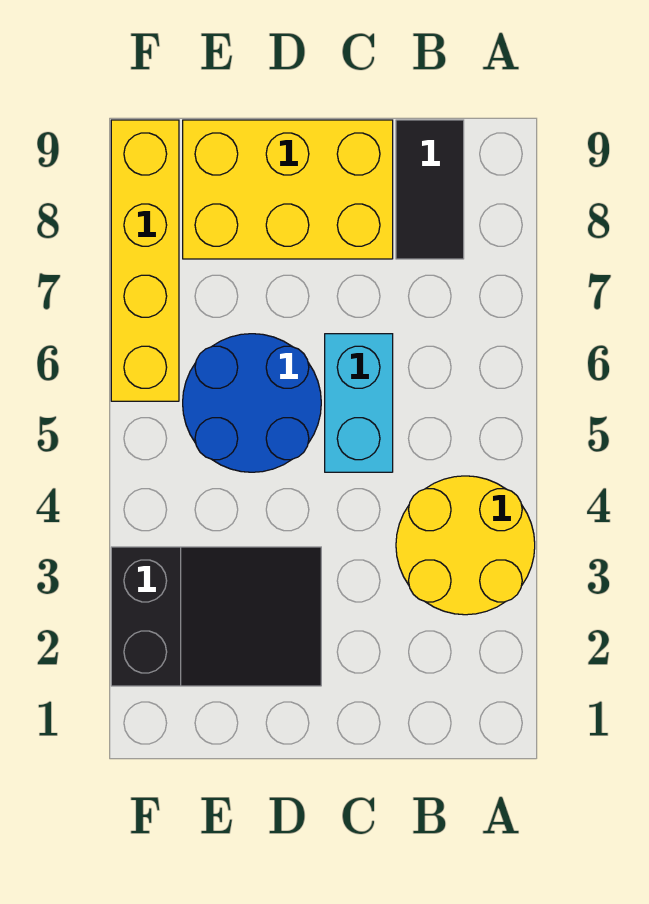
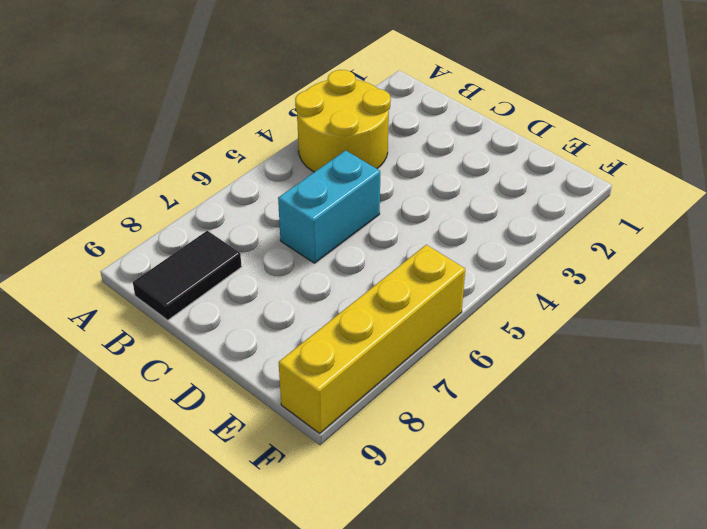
none -> yellow 2x3 brick [183,120,393,259]
none -> black 2x3 slope [111,547,321,686]

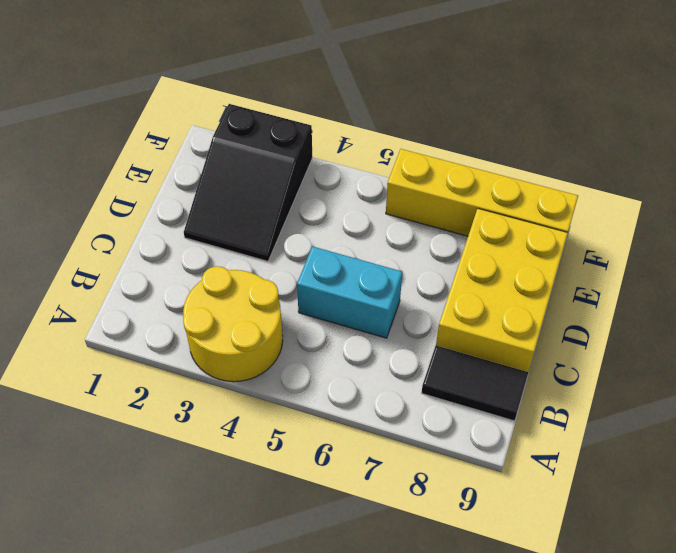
none -> blue 2x2 round brick [183,334,321,472]

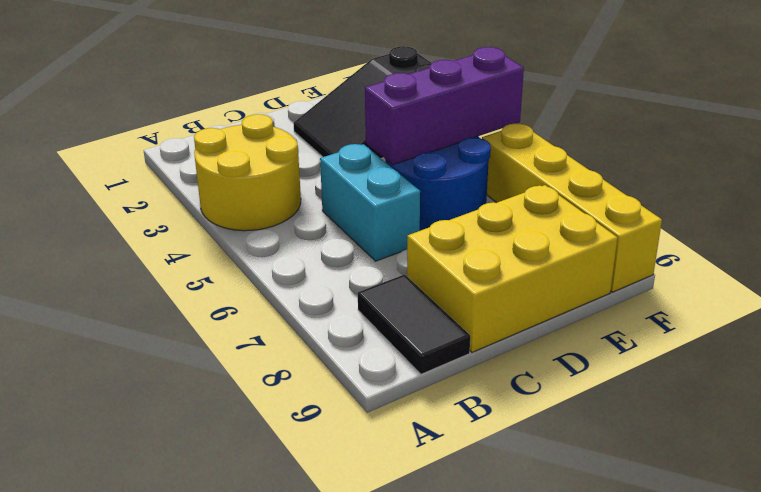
purple 1x3 brick [365,47,524,165] -> none

